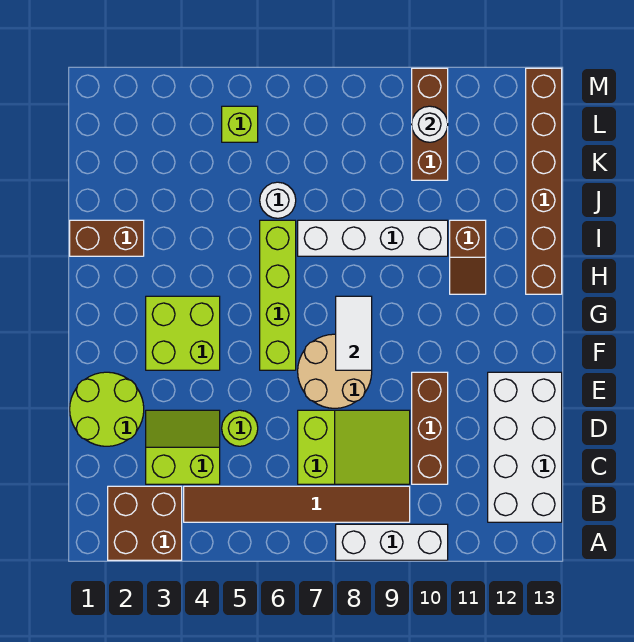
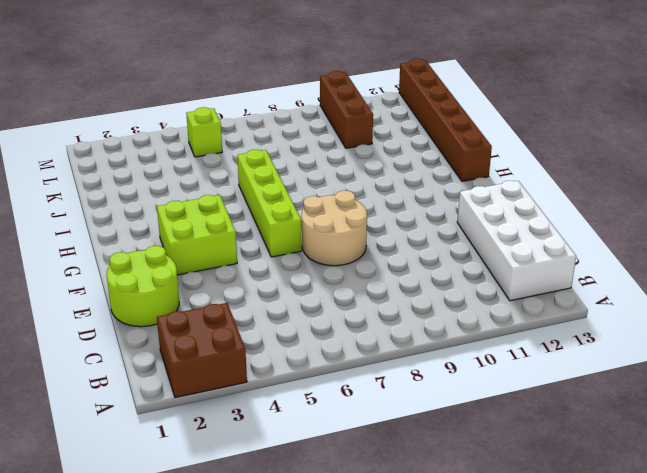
none -> white 1x3 brick [336,524,448,560]
none -> brown 1x6 tile [184,486,410,522]
none -> lime 2x2 slope [146,410,220,484]

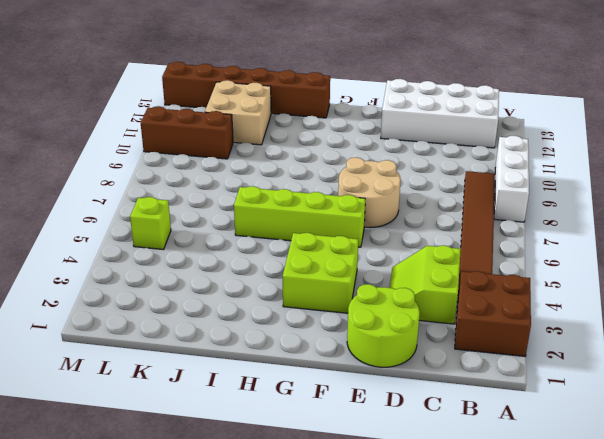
tan 2x2 brick [205,80,271,145] -> none
none -> lime 2x3 slope [298,410,410,484]
none -> brown 1x3 brick [412,372,448,484]
none -> lime 1x1 round brick [222,410,258,446]

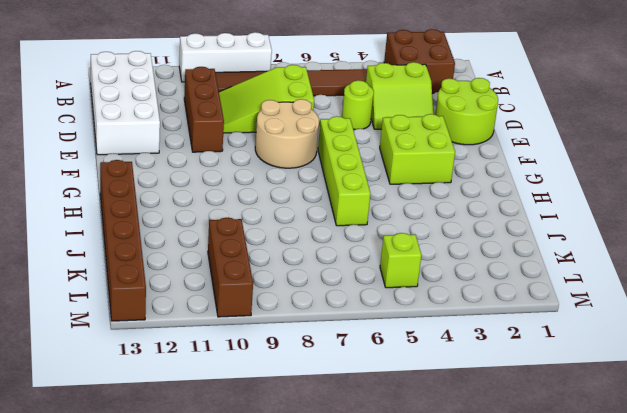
none -> brown 1x2 slope [450,220,486,294]
none -> brown 1x2 brick [70,220,144,256]
none -> white 1x4 brick [298,220,448,256]

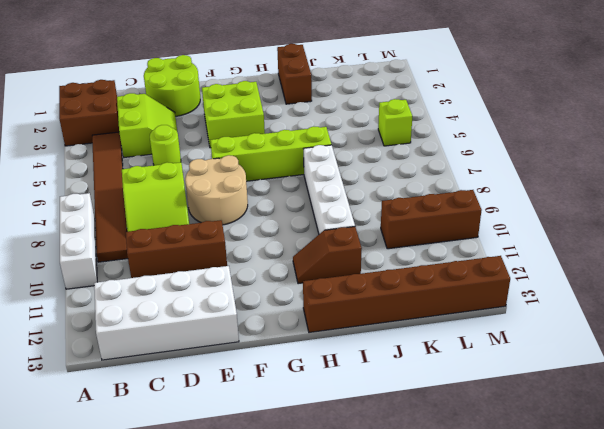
none -> white 1x1 round brick [260,182,296,218]
none -> white 1x2 tile [336,296,372,370]
none -> white 1x1 round brick [412,106,448,142]

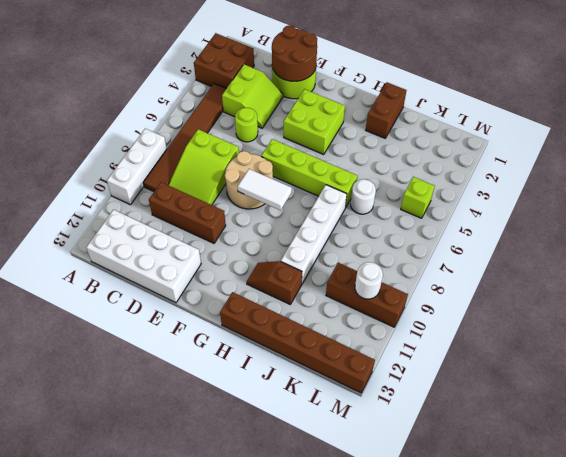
brown 2x2 round brick [272,26,317,81] -> none

